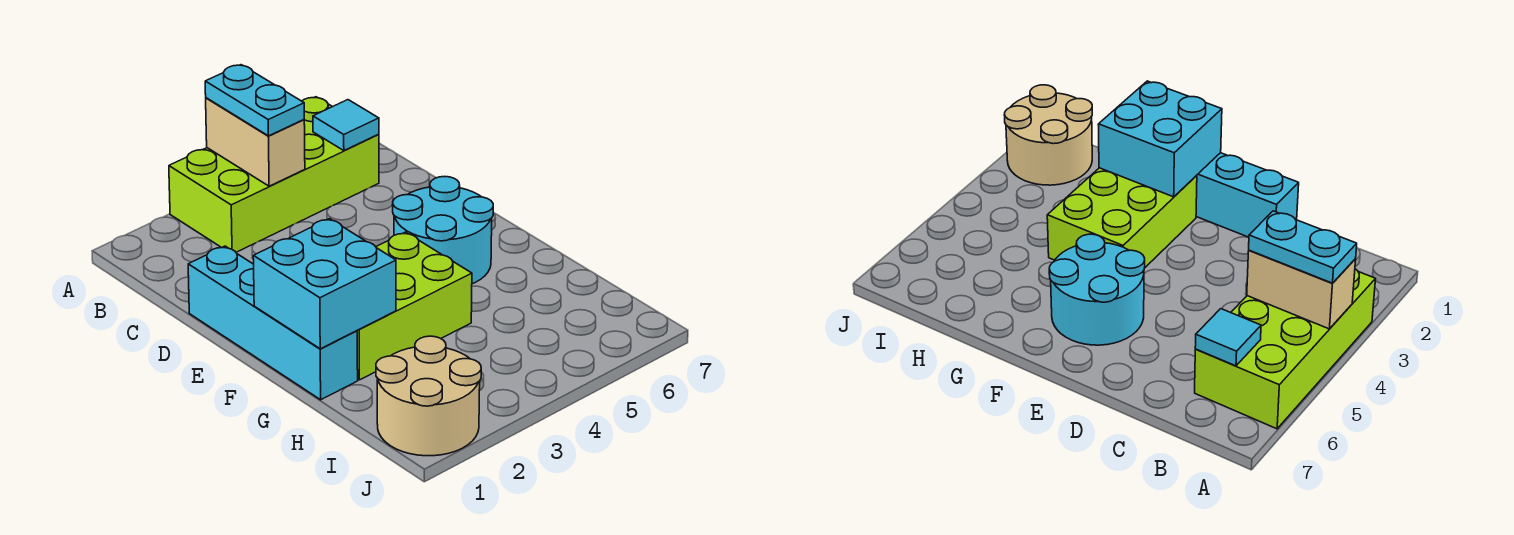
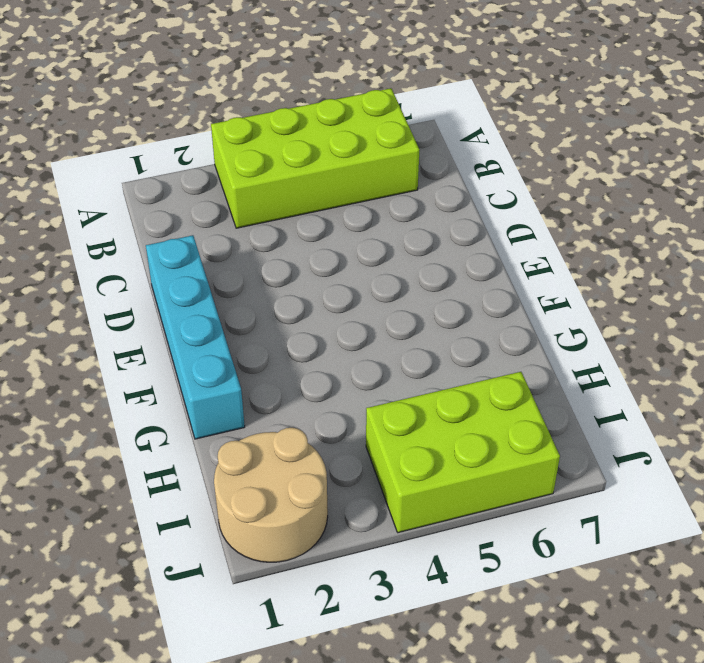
lime 2x3 brick [366,372,560,533] -> lime 2x3 brick moved to [357,232,472,380]
none -> cyan 2x2 round brick [393,177,493,284]
none -> tan 1x2 brick [206,98,305,186]

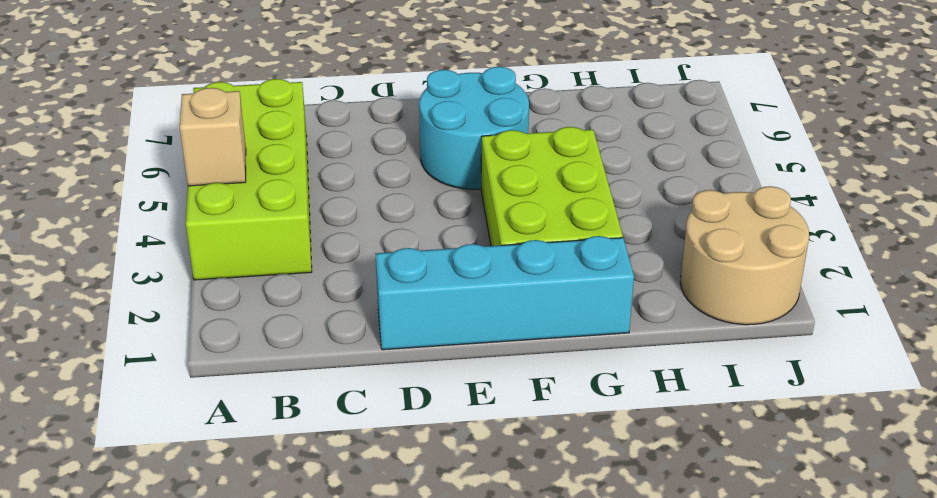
tan 1x1 brick [180,88,246,186] -> tan 1x2 brick [206,98,305,186]
none -> cyan 1x1 tile [313,100,379,151]
none -> cyan 2x2 brick [253,219,396,349]

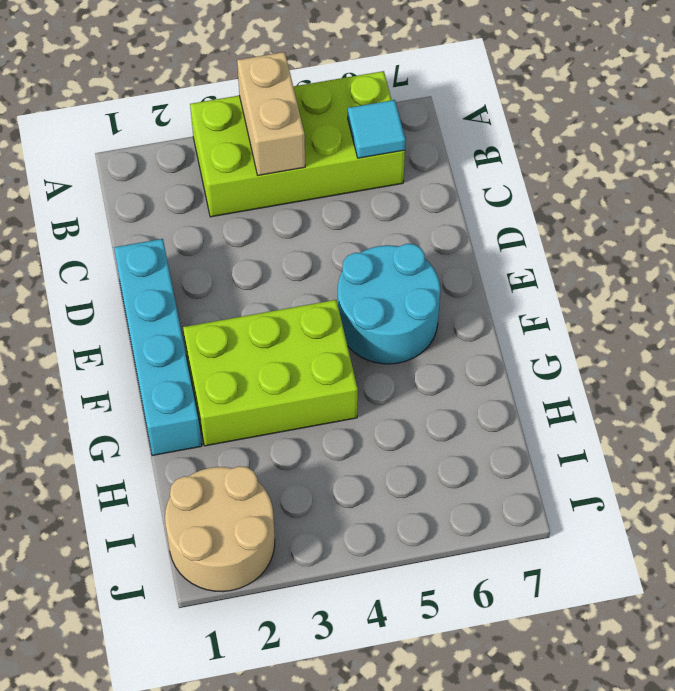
none -> cyan 2x2 brick [253,219,396,349]
none -> cyan 1x2 plate [205,65,304,136]

